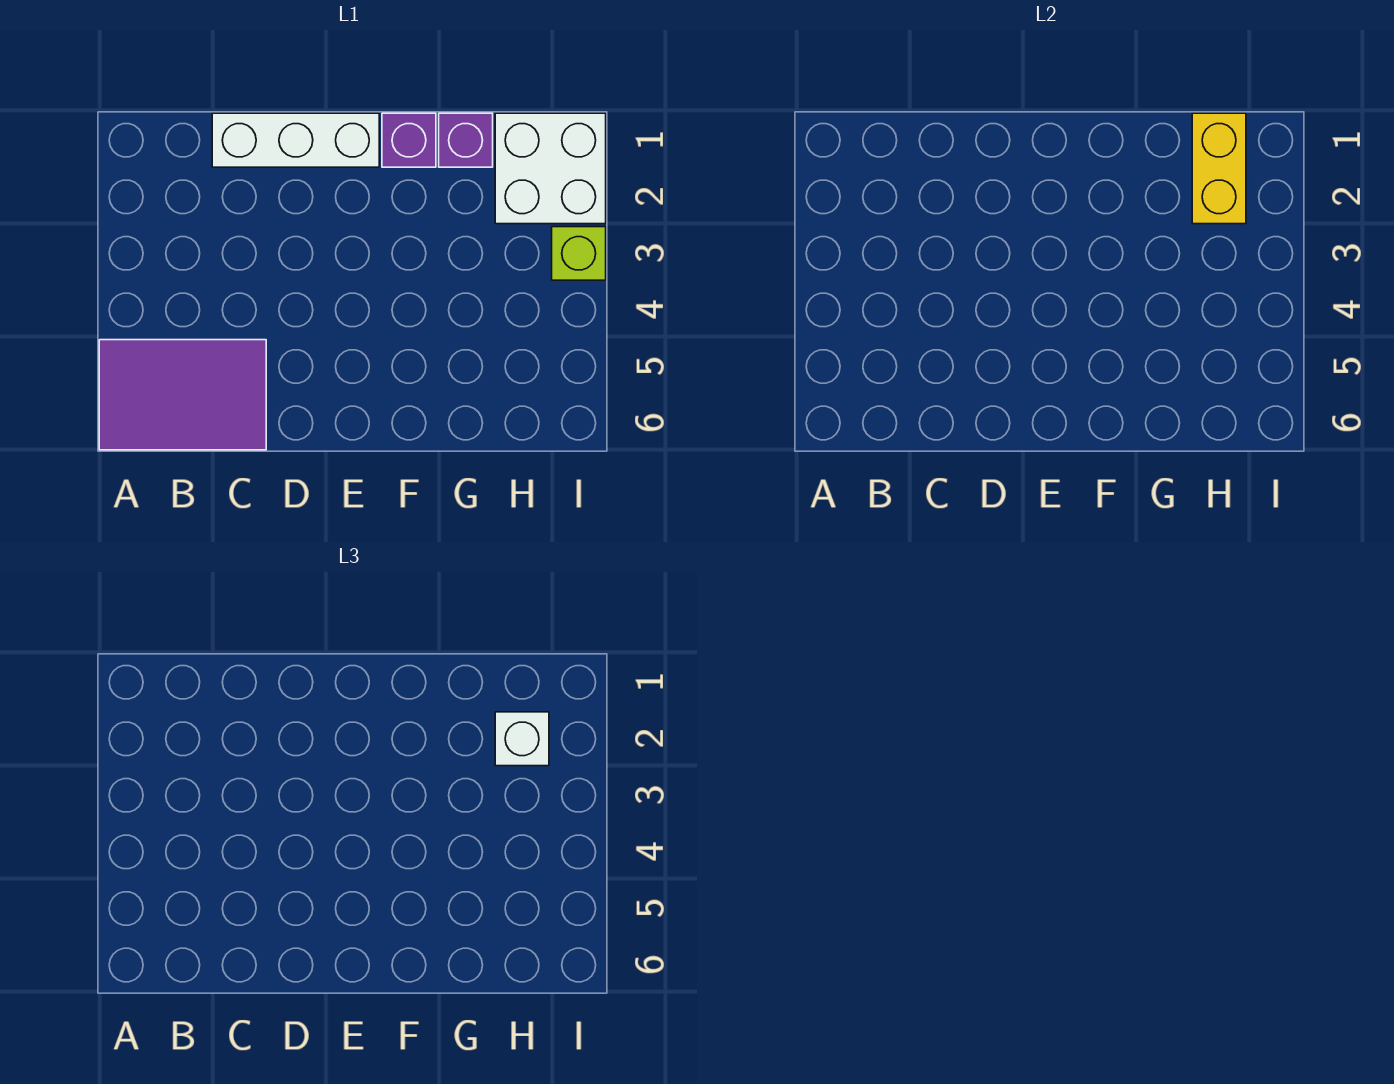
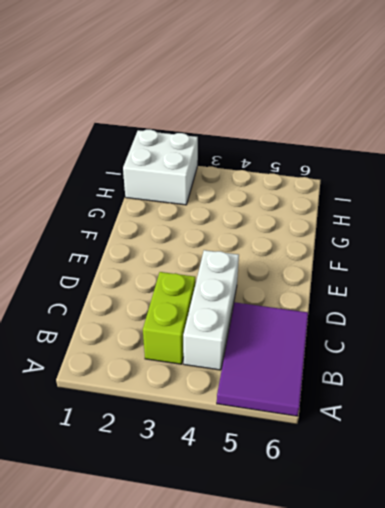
lime 1x2 brick [143,272,195,364] -> none
white 1x3 brick [183,250,239,370] -> white 1x3 brick moved to [212,113,379,167]
none -> purple 1x1 brick [382,113,436,167]
none -> purple 1x1 brick [439,113,493,167]

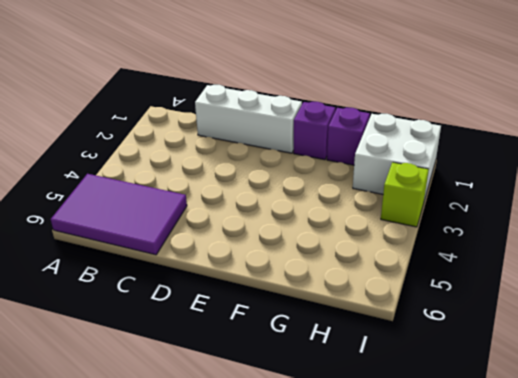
none -> yellow 1x2 brick [1192,113,1246,224]
none -> white 1x1 brick [495,712,549,766]

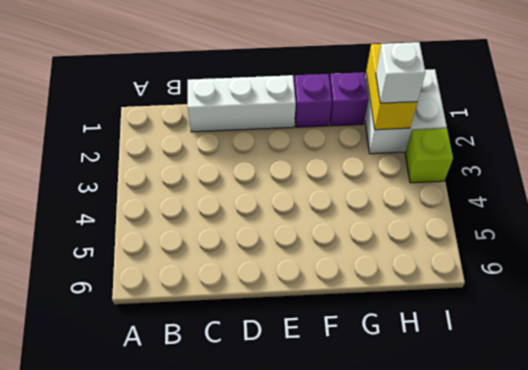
none -> purple 2x3 tile [99,340,266,450]

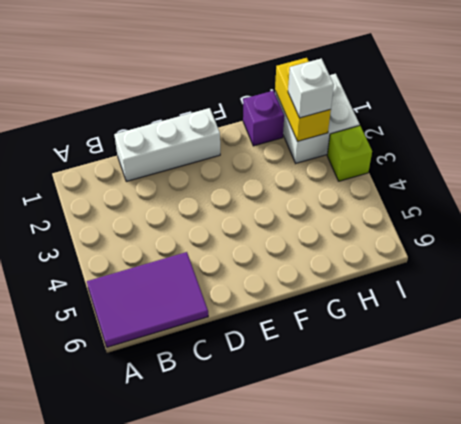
none -> purple 1x1 brick [382,113,436,167]

